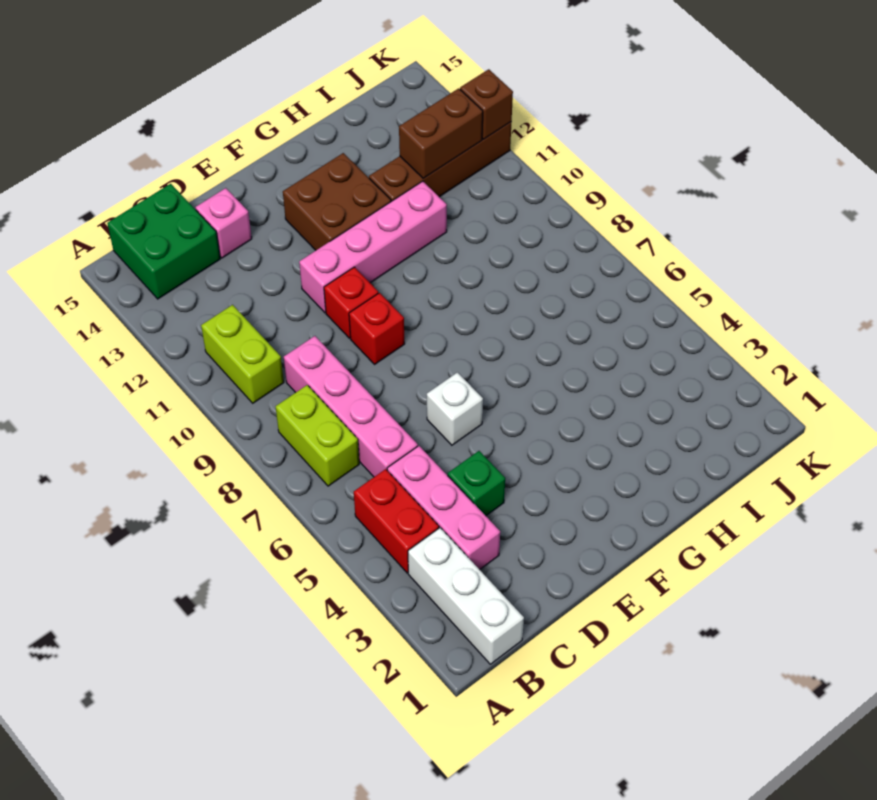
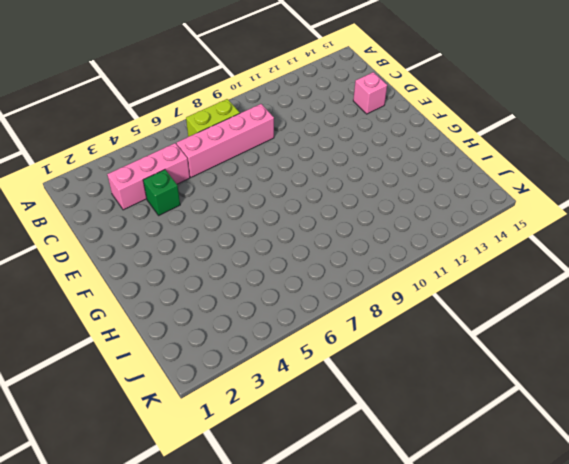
none -> white 1x3 brick [408,528,524,664]
none -> red 1x2 brick [354,469,439,573]
none -> lime 1x2 brick [201,305,284,403]

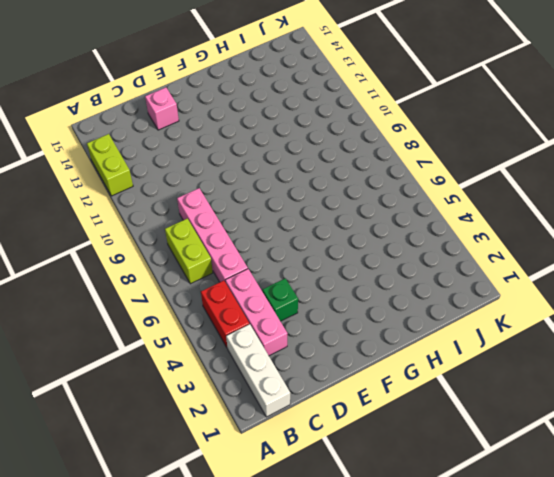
lime 1x2 brick [87,134,133,196] -> lime 1x2 brick moved to [201,305,284,403]
none -> green 2x2 brick [107,184,220,299]
none -> white 1x1 brick [427,372,483,445]
none -> red 1x1 brick [349,293,405,364]

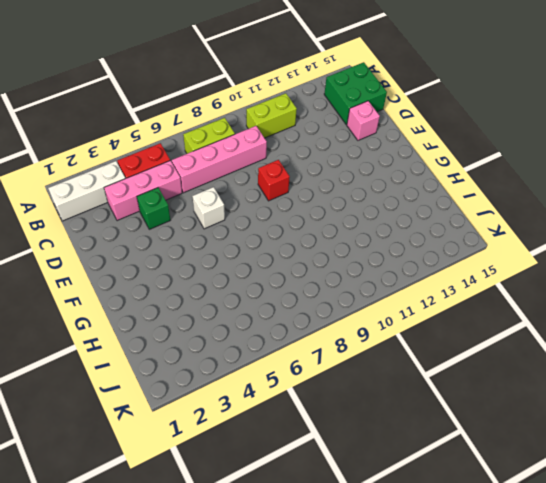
none -> red 1x1 brick [324,267,378,338]
none -> pink 1x4 brick [299,181,447,313]
none -> brown 2x2 brick [283,153,391,250]

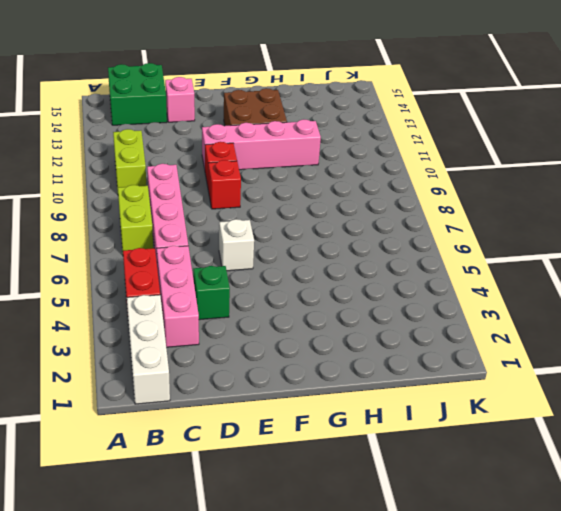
none -> brown 1x4 brick [369,122,511,201]
none -> brown 1x2 brick [399,88,483,179]
none -> brown 1x1 brick [460,69,513,139]

